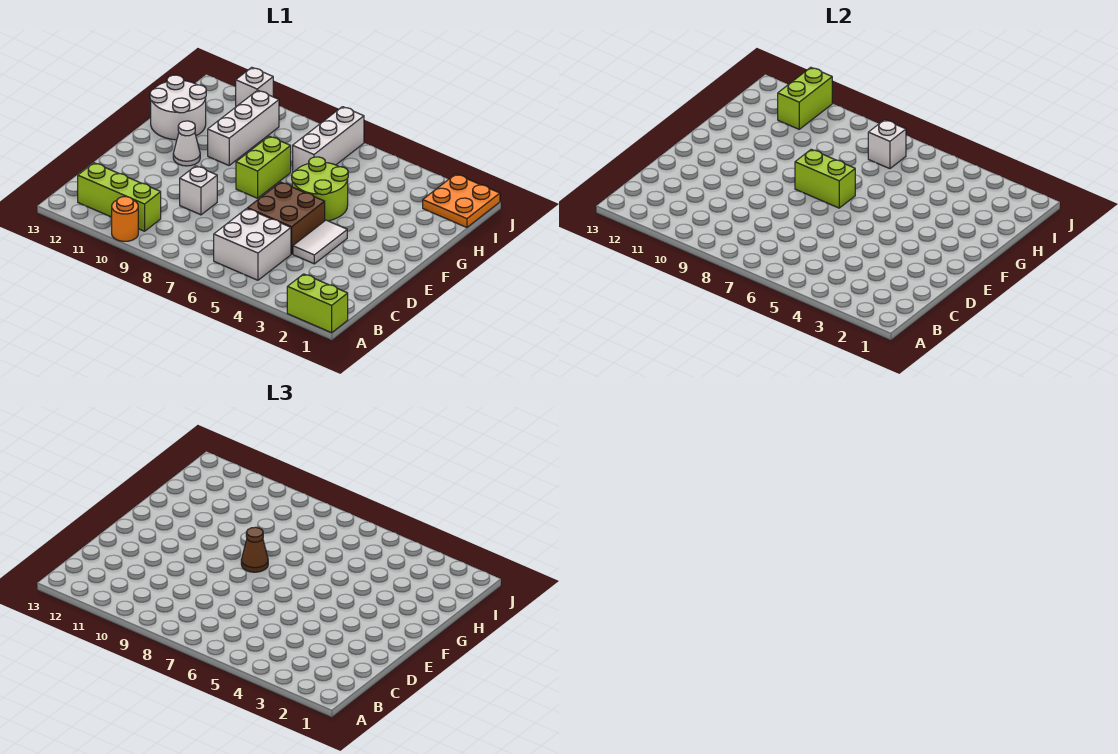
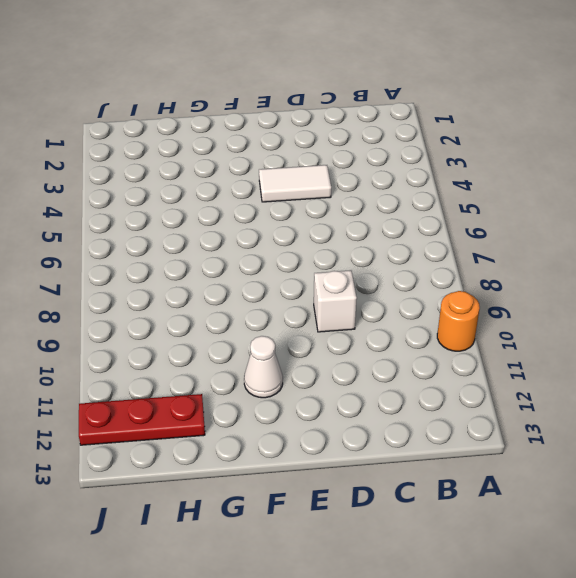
red 1x3 plate [79,394,205,445] -> white 2x2 round brick [150,75,206,140]
none -> lime 1x2 brick [287,274,348,333]
none -> white 2x2 brick [214,209,291,280]
none -> lime 1x3 brick [78,163,161,231]

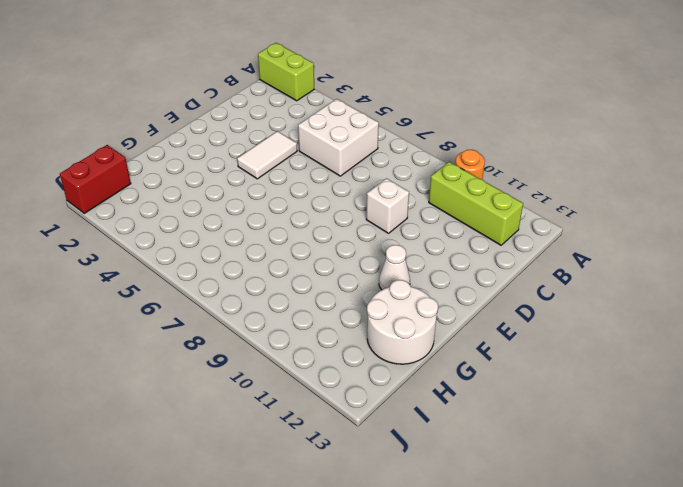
red 1x2 brick [60,145,131,213] -> orange 2x2 plate [423,174,500,227]
none -> brown 2x2 brick [248,182,325,254]
none -> lime 2x2 round brick [292,157,348,221]
none -> lime 1x2 brick [236,136,291,198]

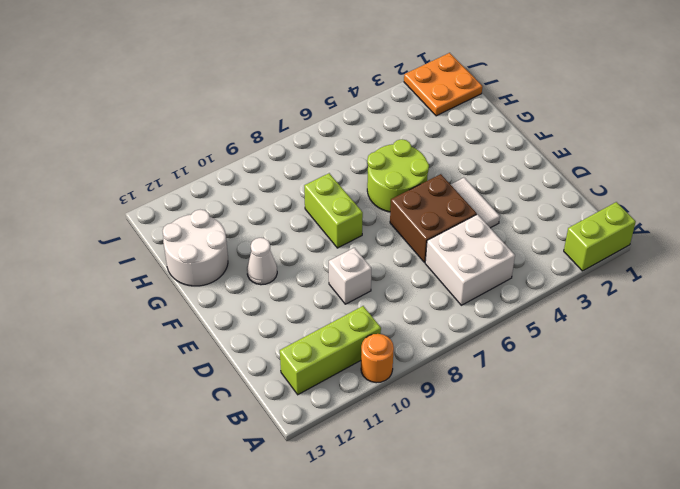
none -> white 1x3 brick [208,90,279,165]
none -> white 1x3 brick [293,107,364,172]
none -> white 1x1 brick [236,67,273,107]

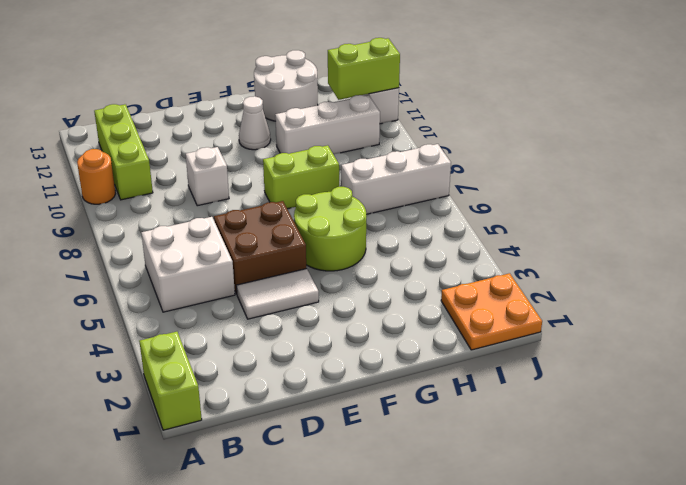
none -> lime 1x2 brick [795,149,855,208]
none -> white 1x1 brick [868,120,906,169]
none -> brown 1x1 cone [241,527,268,572]

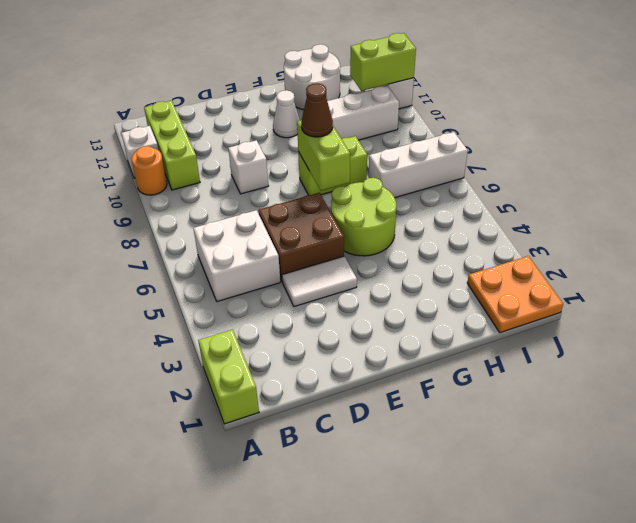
white 1x1 brick [121,126,158,178] -> white 1x1 brick moved to [868,120,906,169]

